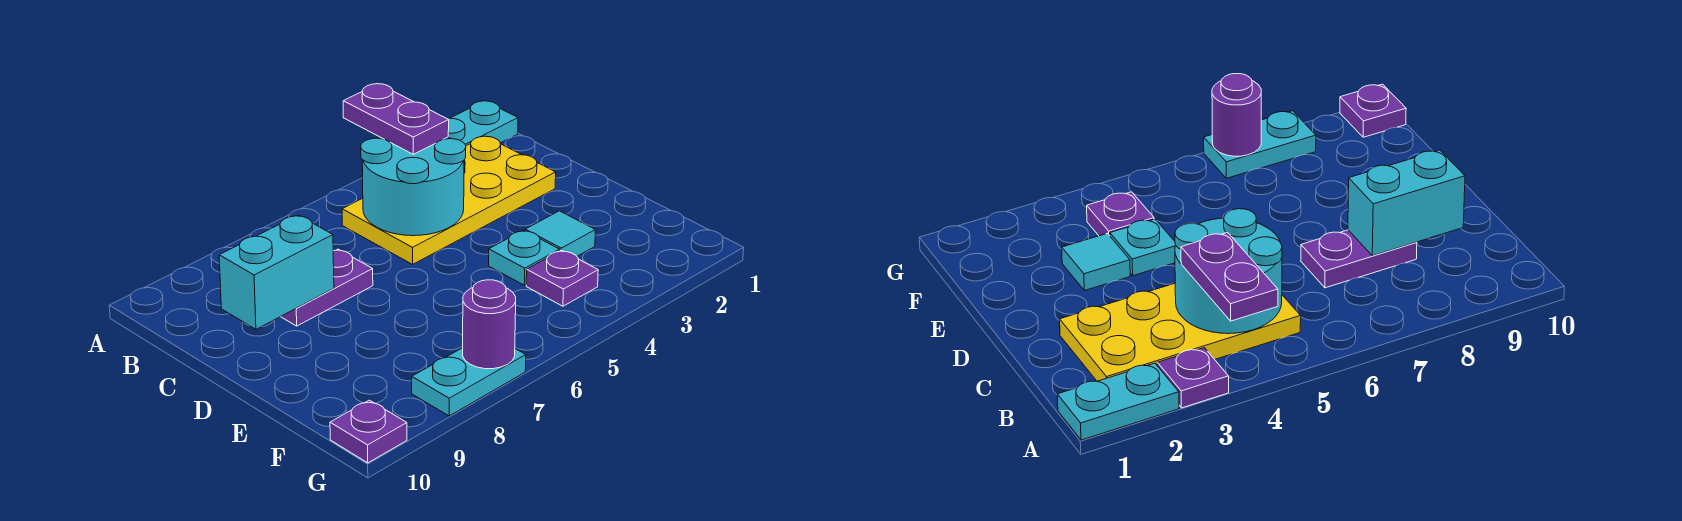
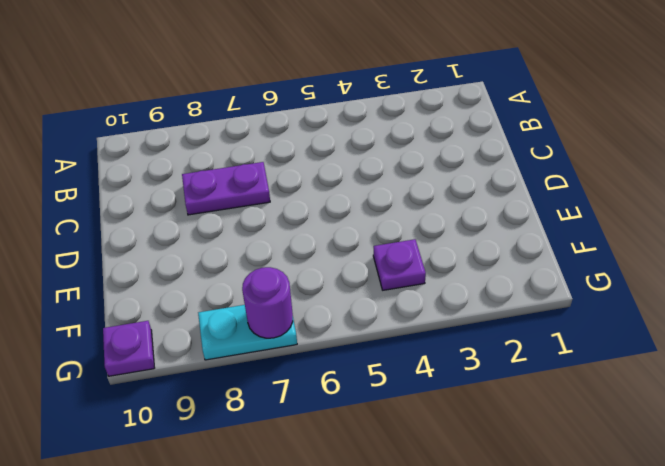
none -> cyan 1x2 plate [448,101,518,146]
none -> purple 1x1 plate [1157,348,1229,408]
none -> yellow 2x4 plate [342,136,556,264]

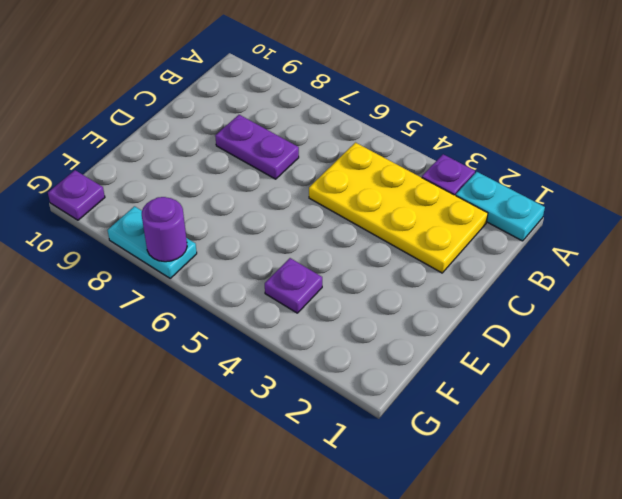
none -> cyan 1x1 tile [525,211,595,256]
none -> cyan 1x1 plate [489,230,560,285]
none -> cyan 2x2 round brick [361,137,466,236]

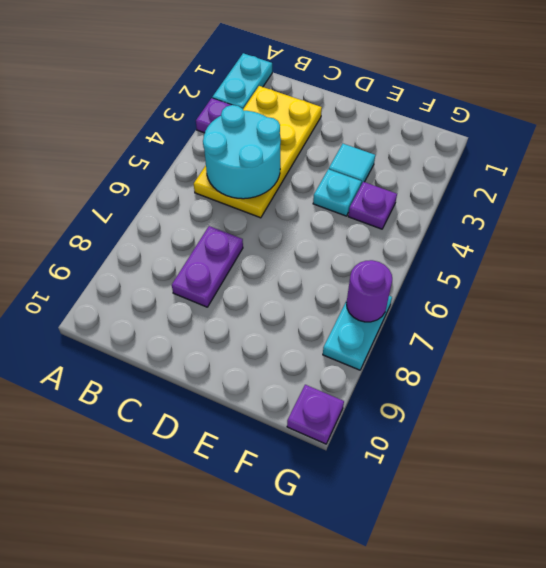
none -> cyan 1x2 brick [219,215,334,329]
none -> purple 1x2 plate [343,84,449,154]

